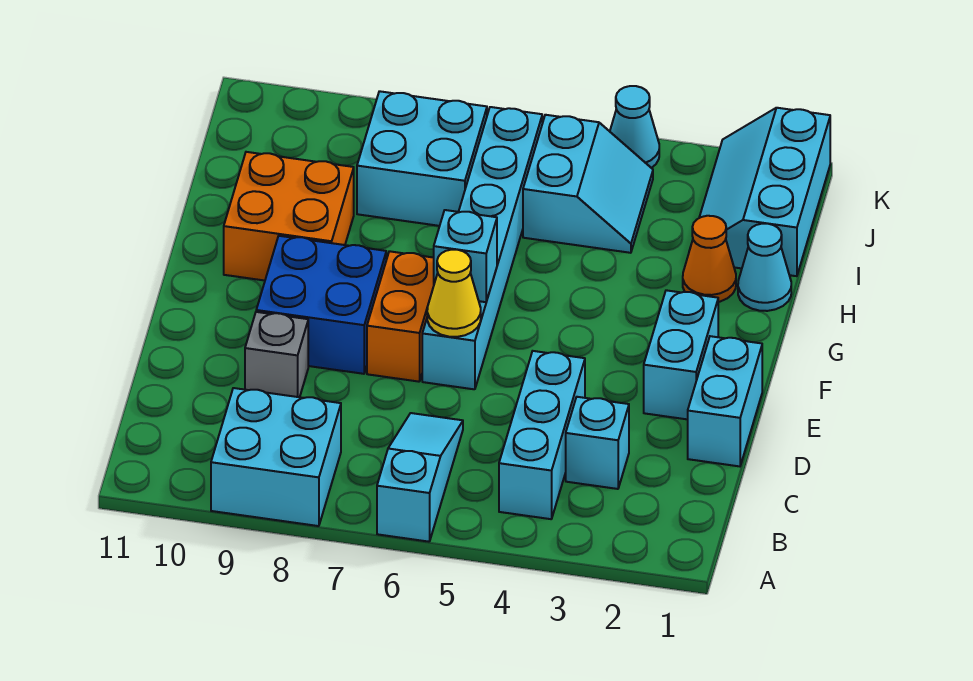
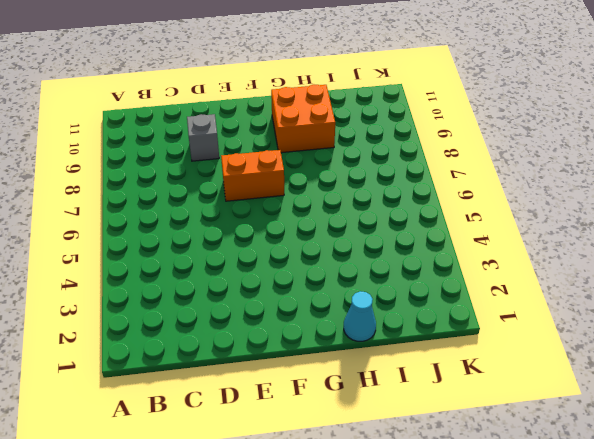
none -> cyan 1x3 slope [377,413,463,542]
none -> cyan 2x2 brick [211,388,341,526]
none -> cyan 1x3 brick [499,351,585,519]

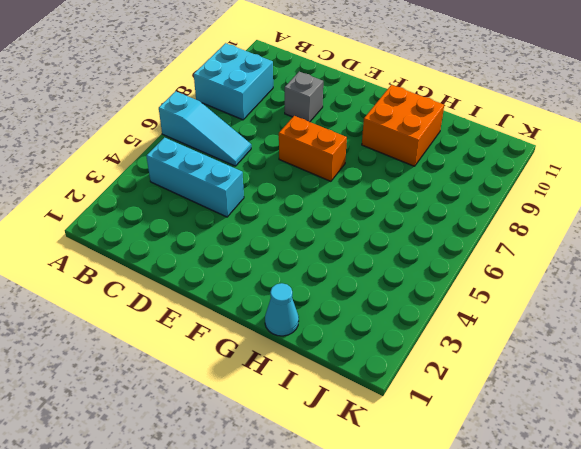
none -> cyan 1x1 brick [566,397,629,489]
none -> cyan 1x2 brick [688,336,762,466]
none -> cyan 1x2 brick [644,290,718,419]

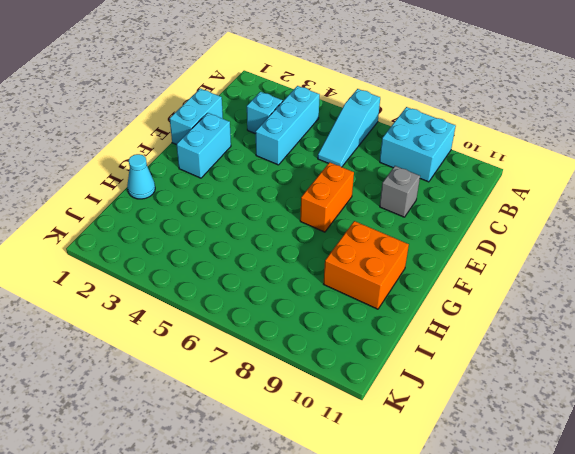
none -> cyan 1x6 brick [422,107,543,389]
none -> blue 2x2 brick [256,236,386,374]
none -> orange 1x1 cone [683,216,736,302]

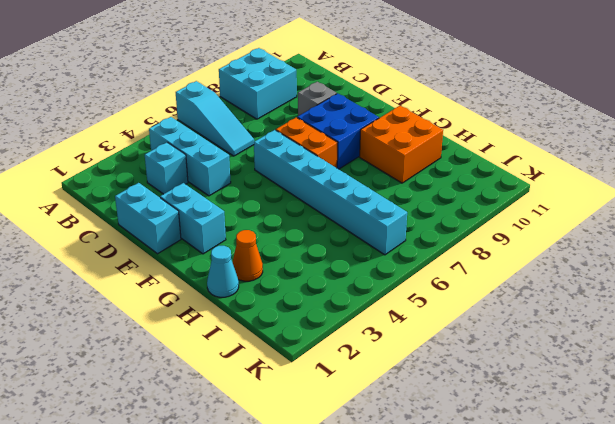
none -> cyan 2x3 slope [699,108,830,276]
none -> cyan 2x2 slope [523,115,653,253]
none -> cyan 2x2 brick [357,91,487,226]

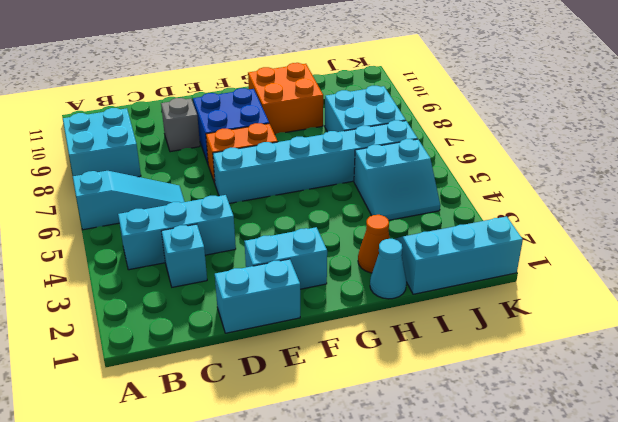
none -> cyan 1x1 cone [610,86,659,168]
none -> yellow 1x1 cone [427,250,481,337]
none -> cyan 1x1 brick [433,210,497,302]

